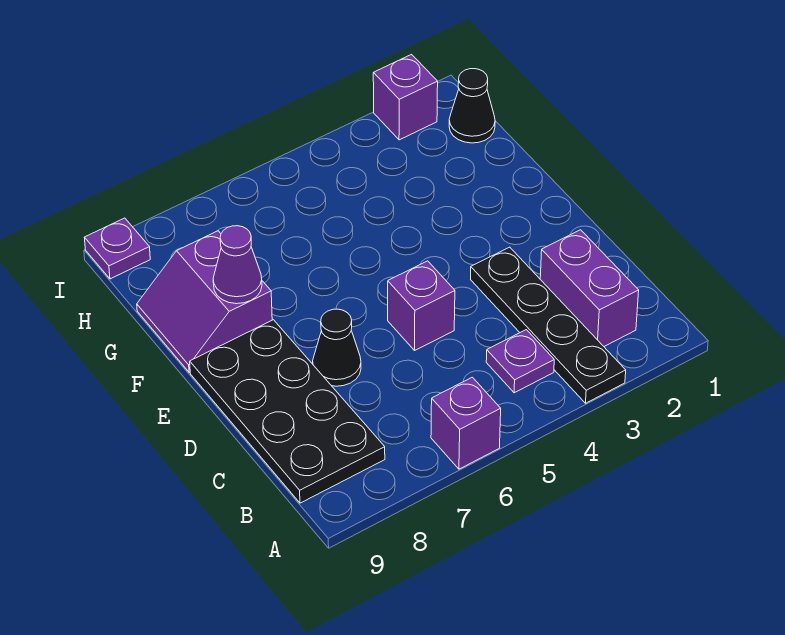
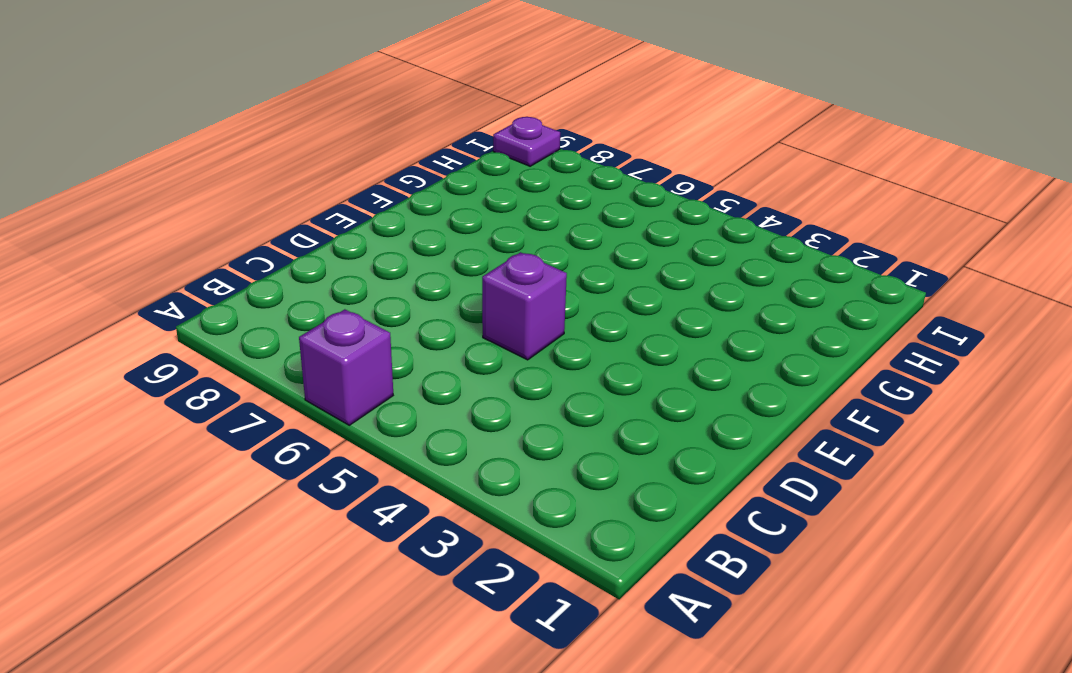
none -> black 1x4 plate [471,247,626,403]
none -> purple 1x2 brick [540,230,639,346]
none -> purple 1x1 plate [486,330,554,393]

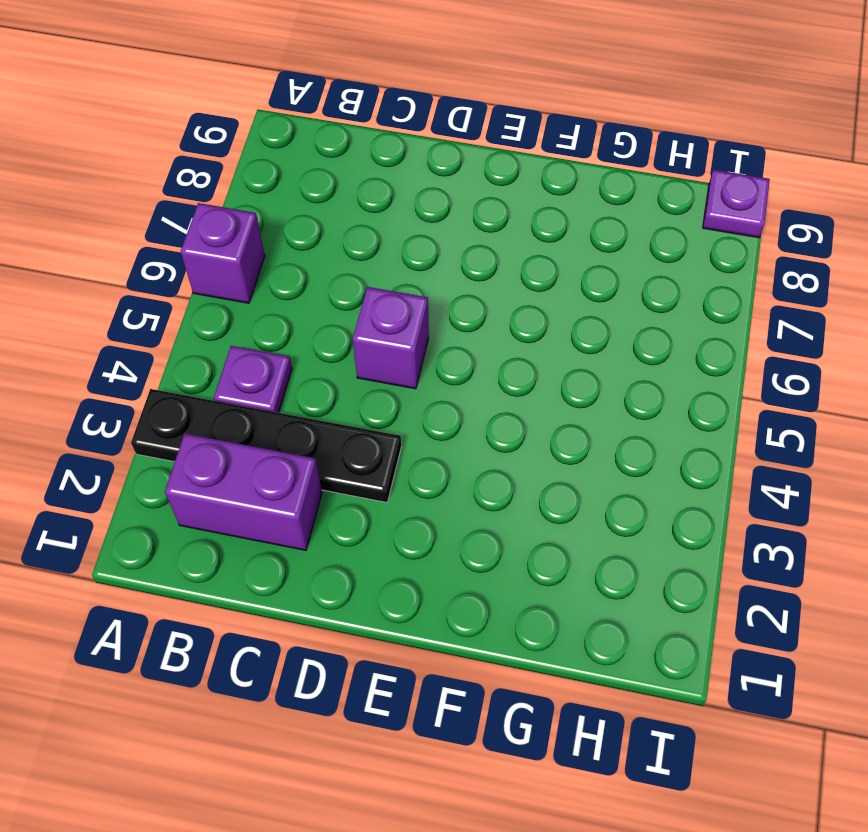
none -> black 2x4 plate [190,320,385,503]
none -> black 1x1 cone [313,309,361,386]
none -> purple 2x2 slope [137,231,272,372]

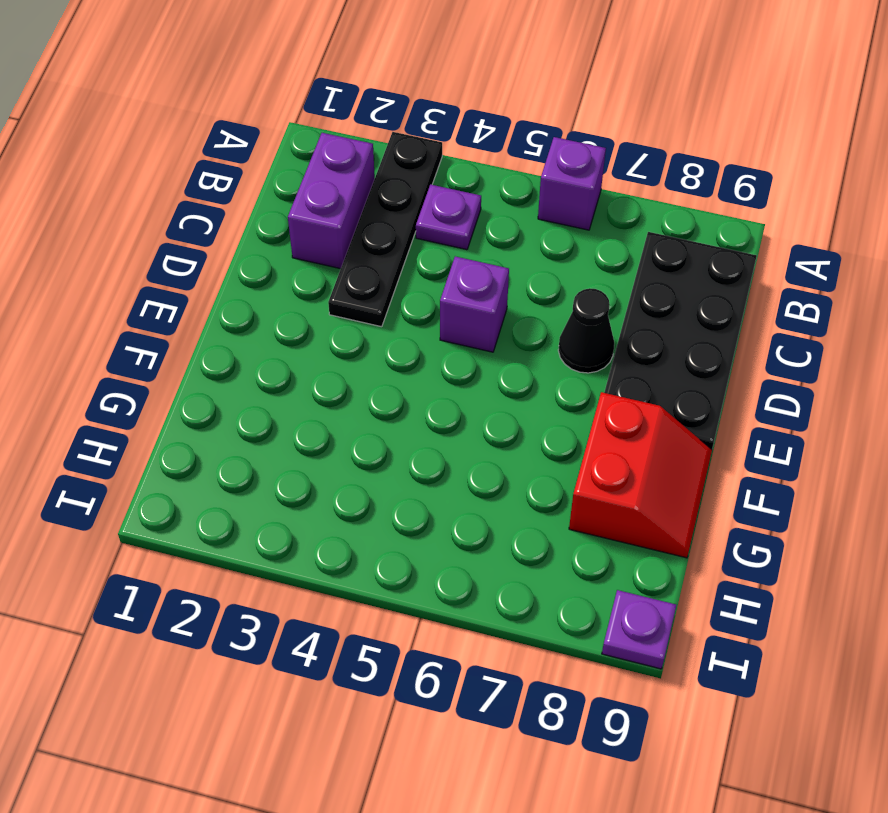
red 2x2 slope [569,392,712,558] -> purple 2x2 slope [137,231,272,372]
none -> black 1x1 cone [449,69,495,143]
none -> purple 1x1 brick [373,55,438,140]
none -> purple 1x1 cone [213,226,262,304]

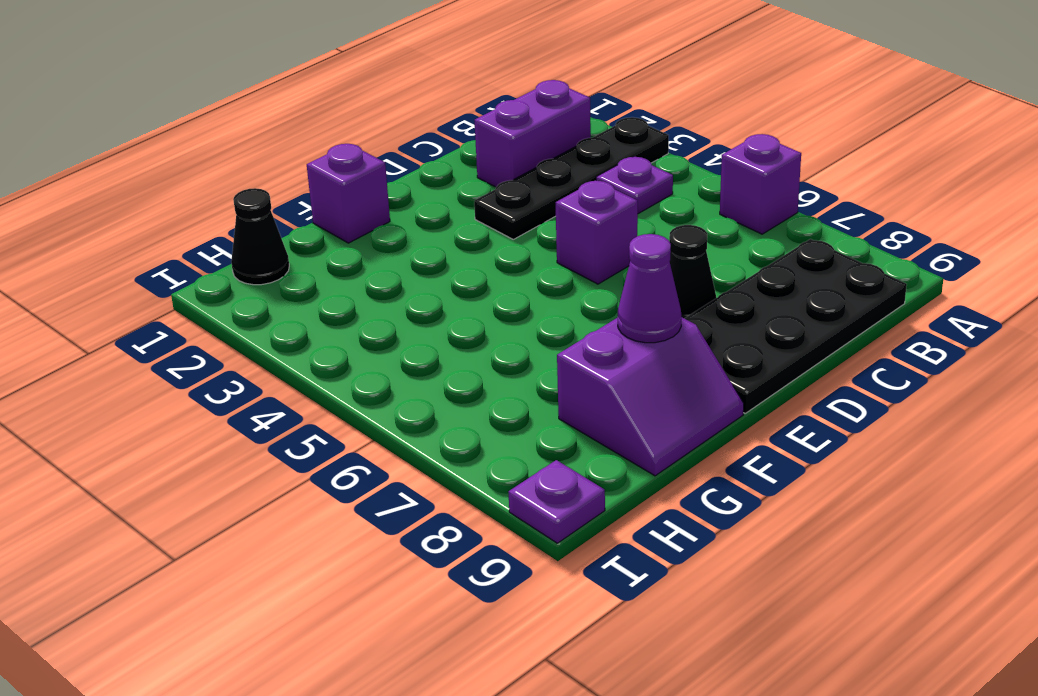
purple 1x1 brick [307,144,390,243] -> purple 1x1 brick moved to [373,55,438,140]

